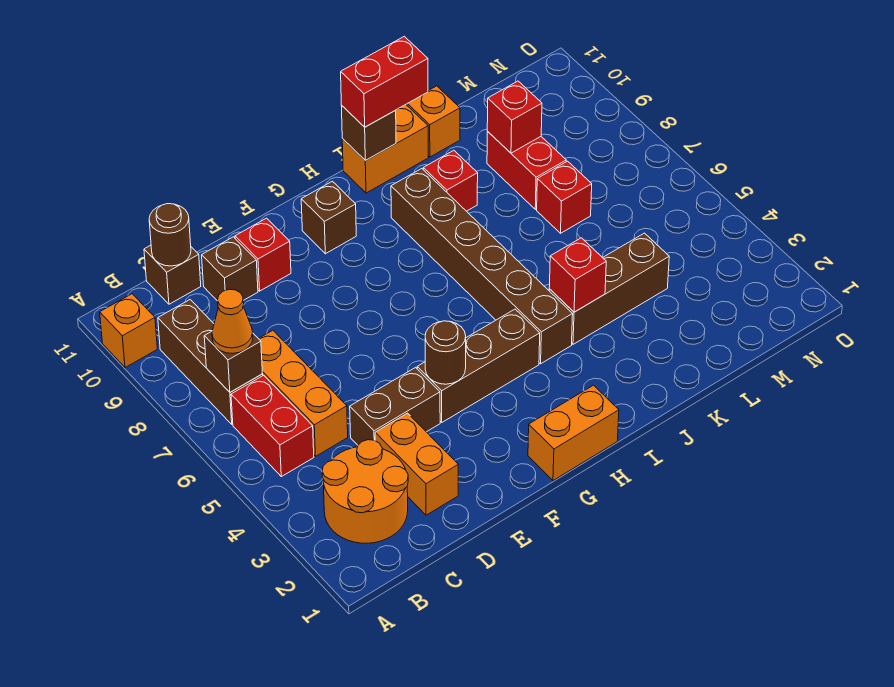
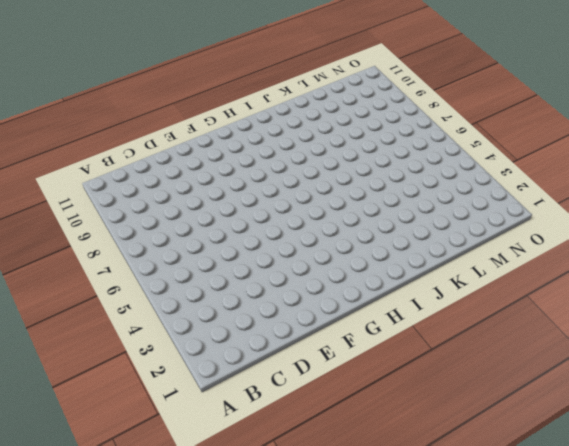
none -> orange 1x1 brick [100,294,157,368]
none -> orange 2x2 round brick [322,440,408,543]
none -> red 1x2 brick [231,375,314,477]

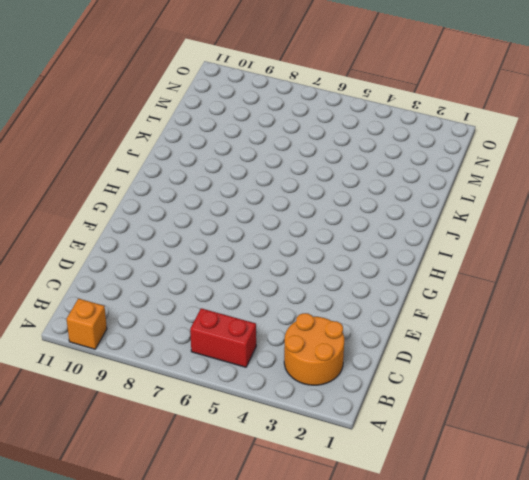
none -> brown 1x3 brick [158,300,263,424]
none -> orange 1x3 brick [258,330,348,456]
none -> brown 1x1 brick [144,245,201,304]

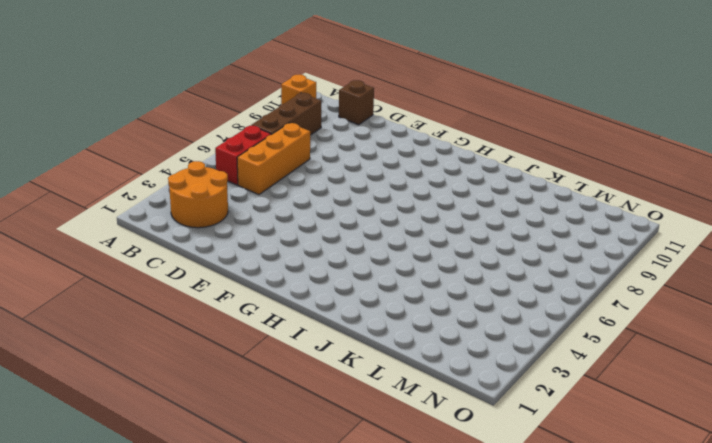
none -> orange 1x2 brick [375,413,458,515]
none -> brown 1x2 brick [350,367,440,445]
none -> brown 1x1 brick [202,237,258,301]

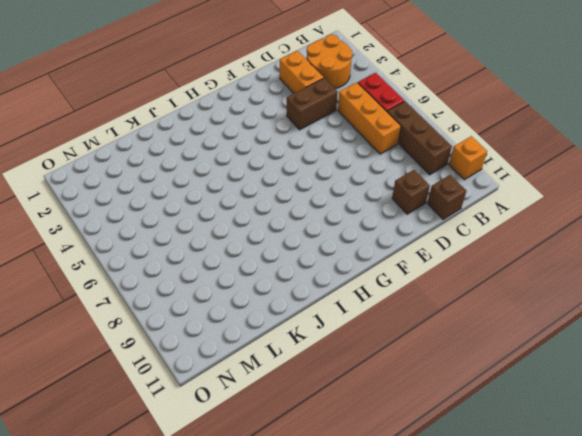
none -> red 1x1 brick [235,218,291,291]
none -> brown 1x3 brick [417,309,540,422]
none -> orange 1x2 brick [528,385,619,481]

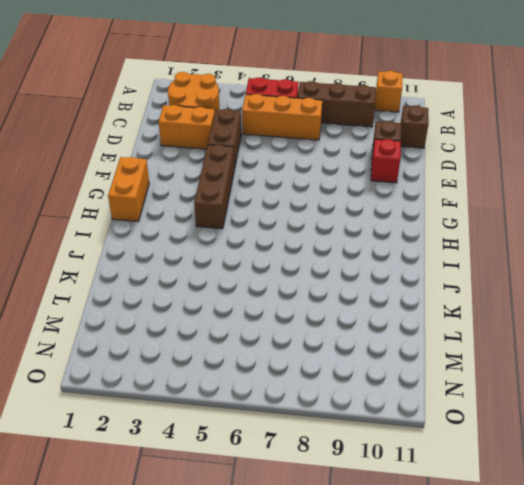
none -> brown 1x1 brick [301,181,356,254]
none -> brown 1x6 brick [391,169,573,364]
none -> orange 1x2 brick [342,105,428,193]

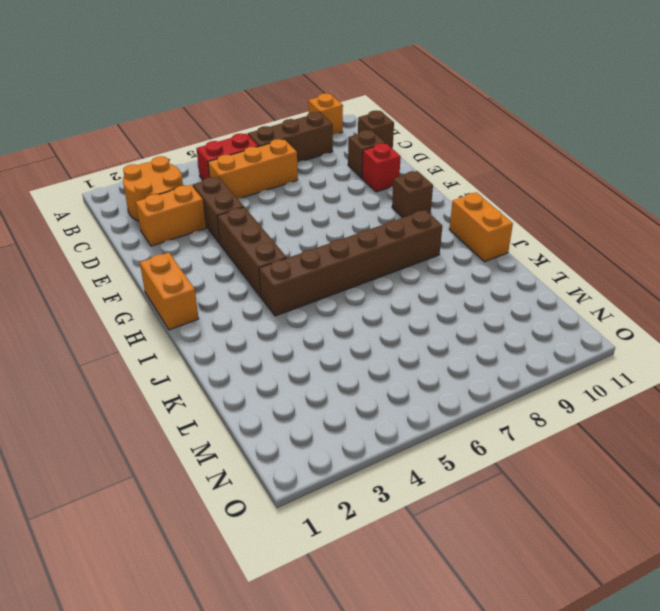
none -> brown 1x3 brick [549,233,669,344]
none -> red 1x1 brick [423,150,478,211]
none -> orange 1x1 brick [407,86,460,157]

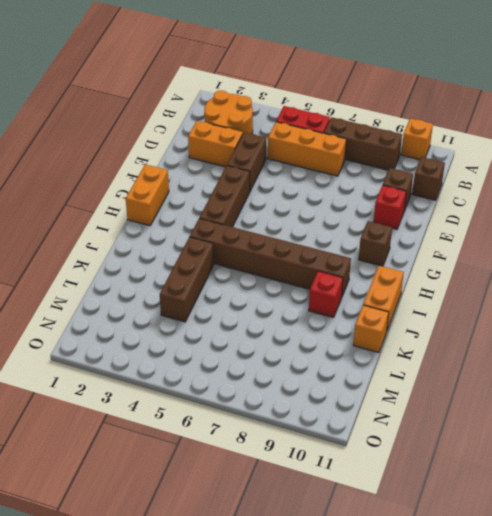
none -> red 1x1 brick [537,161,592,233]
none -> red 1x2 brick [487,132,566,209]
none -> brown 1x1 brick [204,331,262,392]

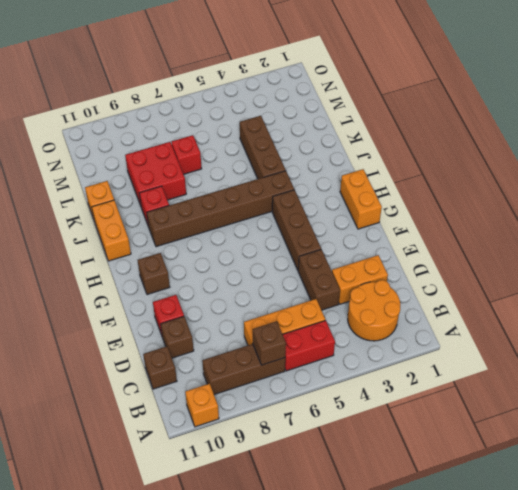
red 2x2 brick [125,142,186,206] -> red 1x2 brick [487,132,566,209]
none -> brown 1x1 round brick [149,204,191,266]
none -> brown 1x1 round brick [425,321,466,384]
none -> brown 1x1 brick [342,106,396,161]

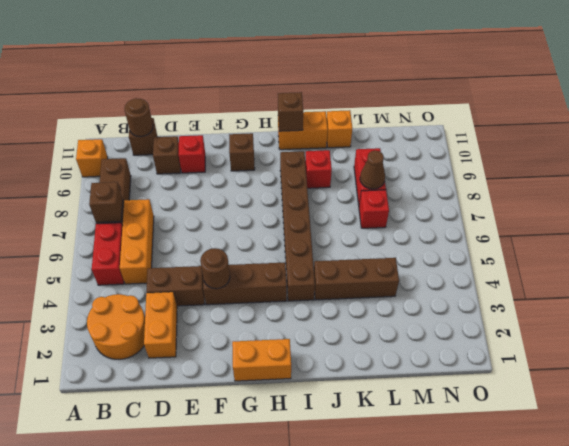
brown 1x1 cone [360,150,385,189] -> none
none -> red 1x1 brick [549,238,606,312]
none -> red 1x1 brick [487,81,542,153]
none -> orange 1x1 cone [212,289,253,353]

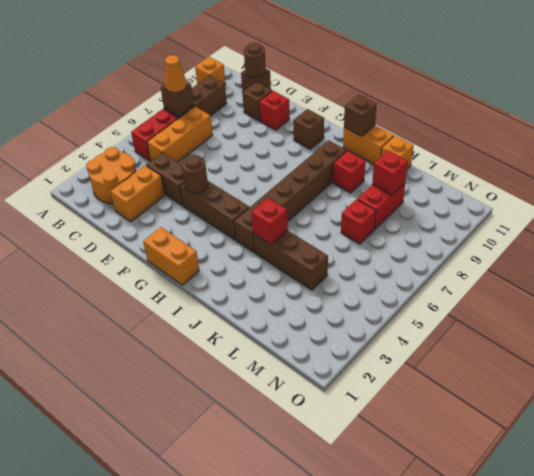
none -> red 1x2 brick [341,36,428,127]

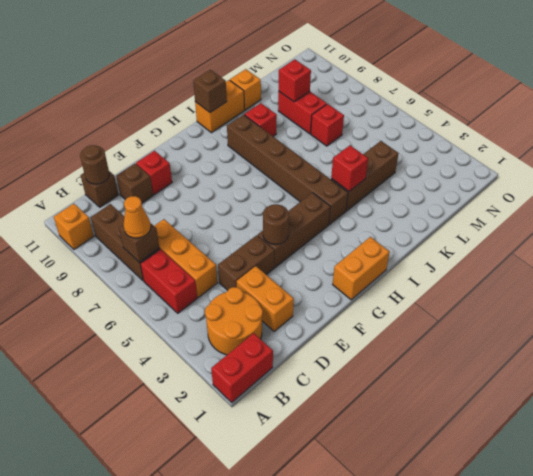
red 1x2 brick [211,333,273,402] -> red 1x2 brick moved to [341,36,428,127]
none -> brown 1x1 brick [301,181,356,254]

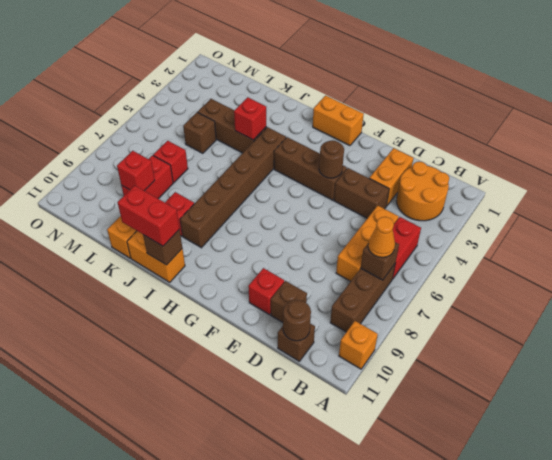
brown 1x1 brick [183,112,216,153] -> brown 1x1 brick moved to [301,181,356,254]

